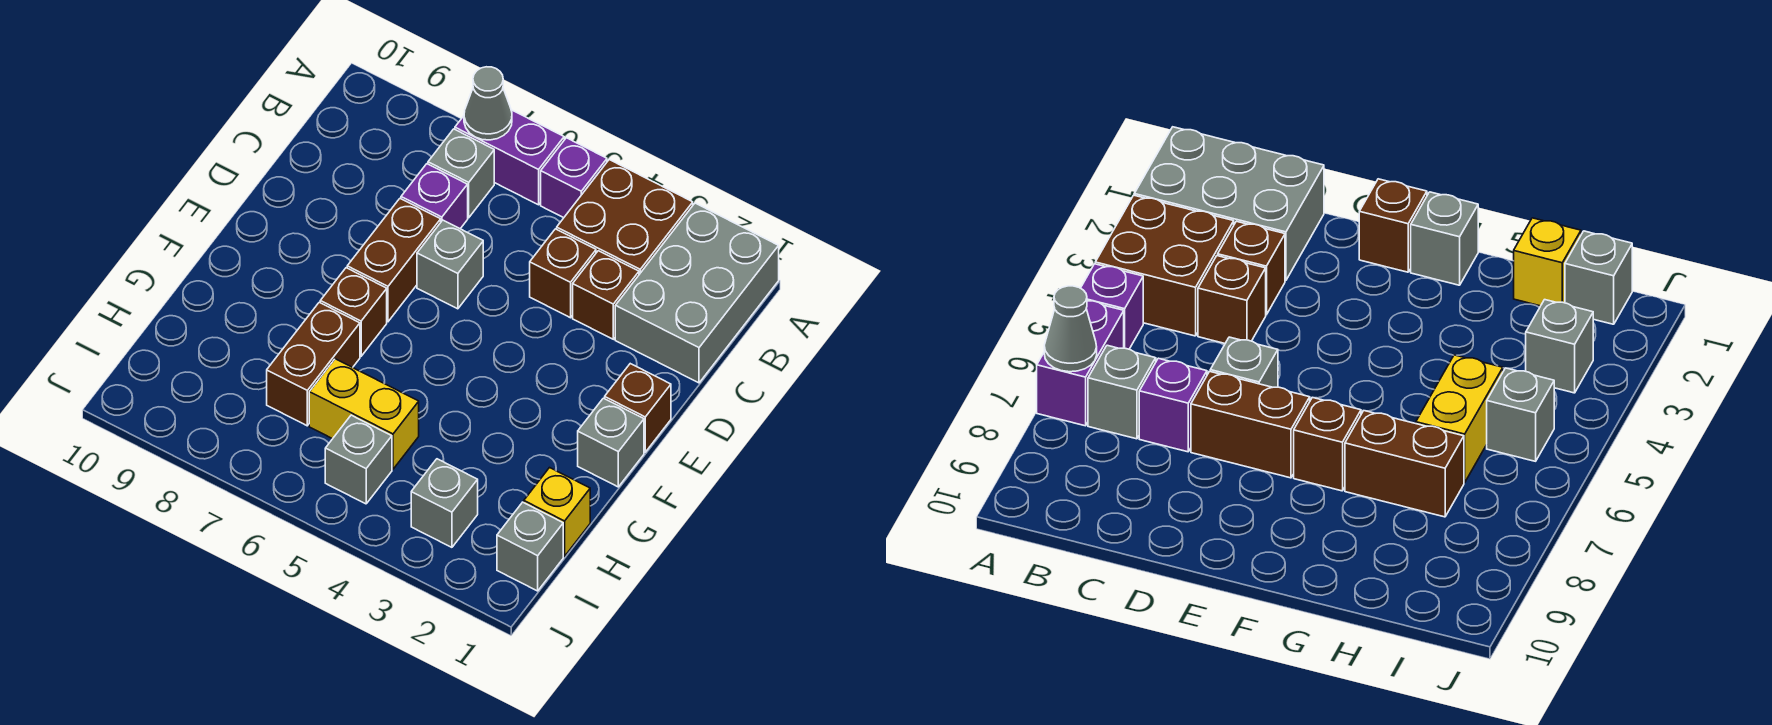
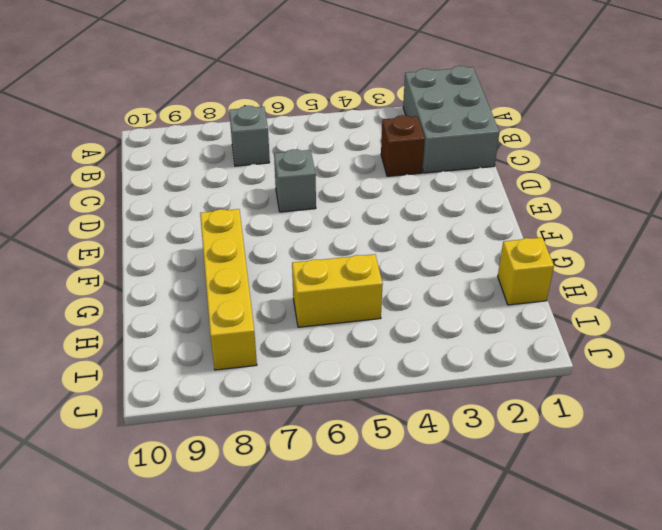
yellow 1x4 brick [200,209,257,370] -> none
none -> brown 2x2 brick [557,160,693,274]
none -> purple 1x1 brick [541,138,607,218]
none -> purple 1x2 brick [455,110,564,205]

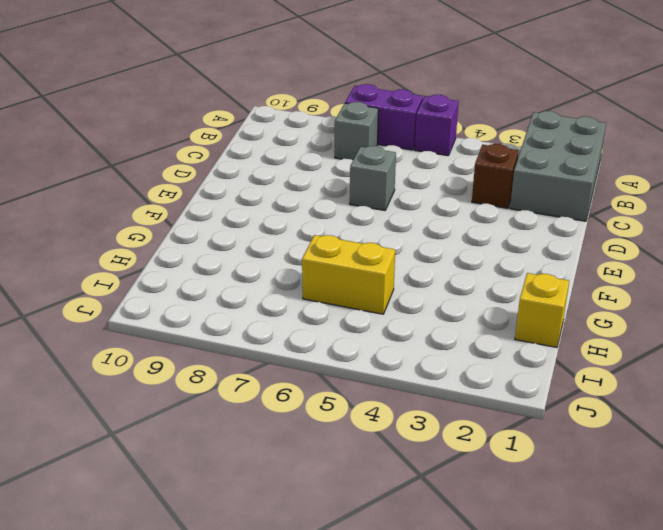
none -> brown 2x2 brick [557,160,693,274]
none -> brown 1x1 brick [530,229,596,318]
none -> purple 1x1 brick [401,164,468,229]

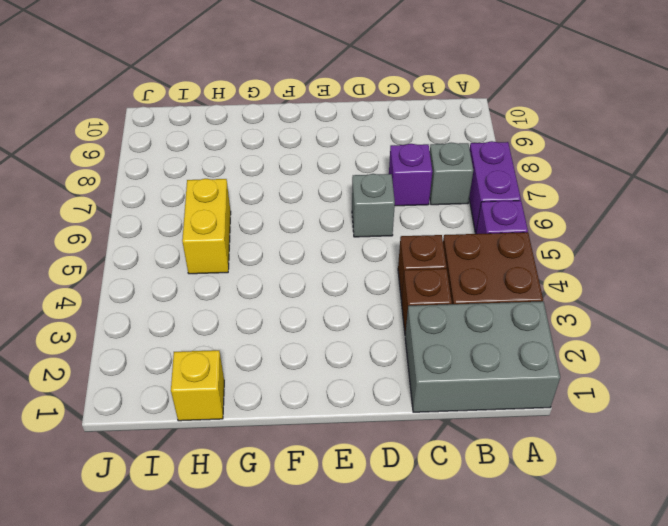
none -> brown 1x2 brick [347,199,441,322]
none -> brown 1x1 brick [605,364,671,452]
none -> grey 1x1 brick [578,398,644,487]

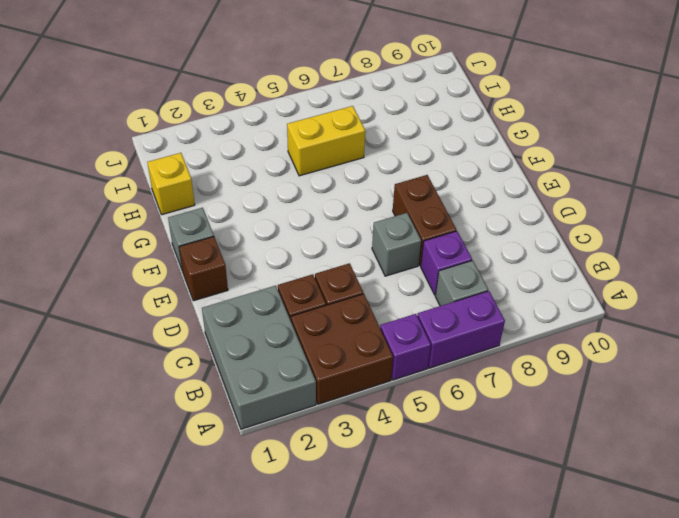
none -> brown 1x1 brick [320,268,387,356]
none -> brown 1x2 brick [267,302,360,426]
none -> grey 1x1 brick [497,502,563,591]

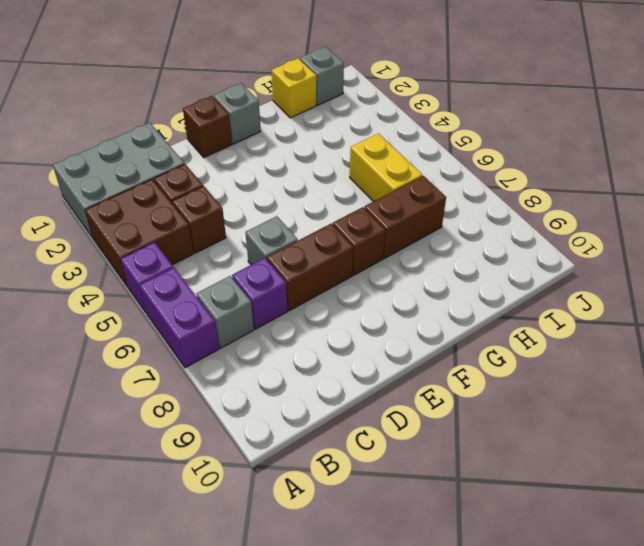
none -> grey 1x1 brick [411,459,478,547]
none -> grey 1x1 brick [325,415,392,504]
none -> grey 1x1 cone [464,67,512,140]

